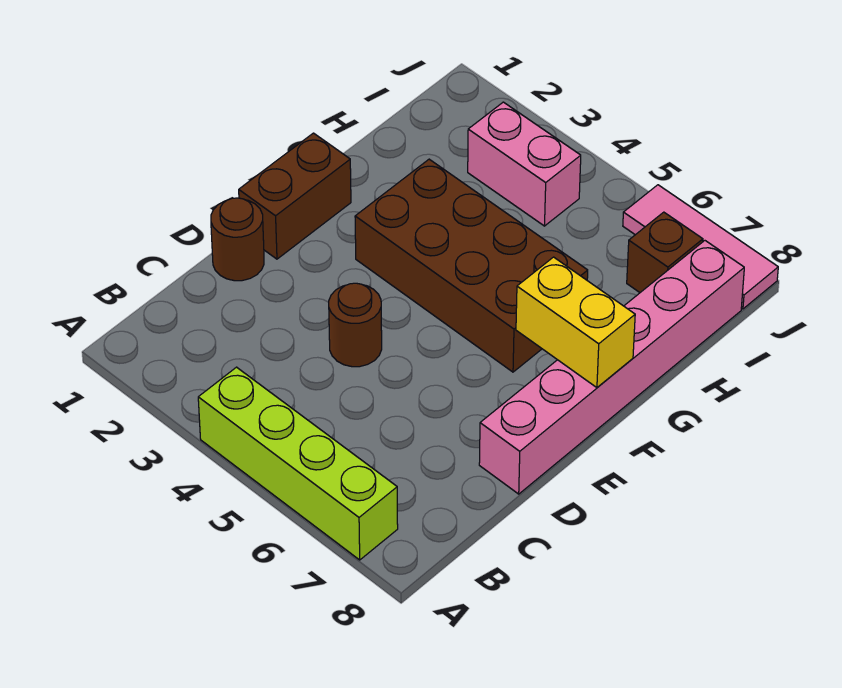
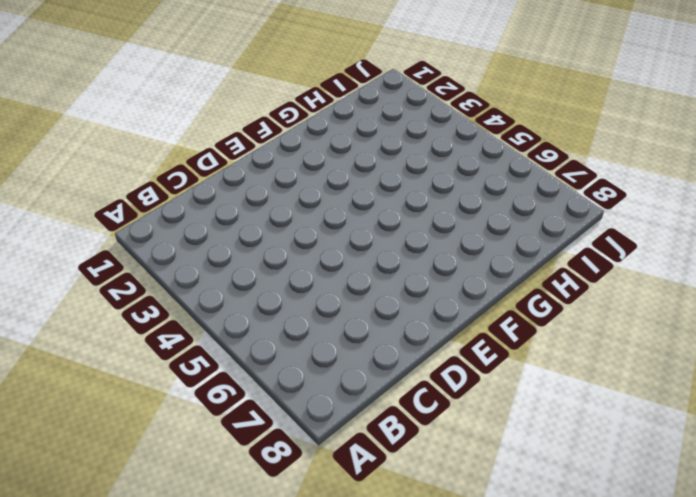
none -> lime 1x4 brick [198,367,398,560]
none -> brown 1x1 round brick [211,198,264,281]

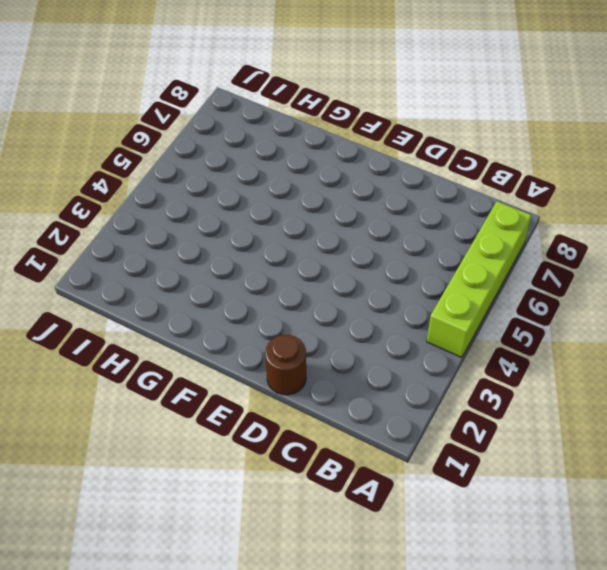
none -> brown 1x1 round brick [329,283,382,367]
none -> pink 1x6 brick [479,241,744,494]

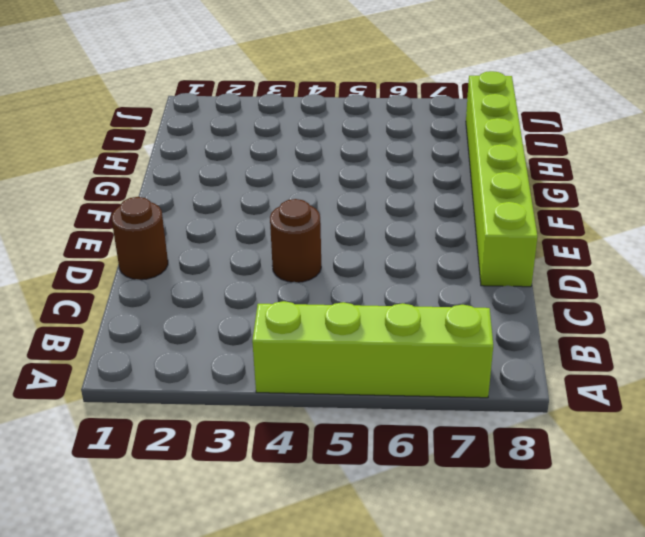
lime 1x6 brick [466,71,538,287] -> pink 1x6 brick [479,241,744,494]
none -> brown 1x2 brick [239,133,351,259]
none -> brown 2x4 brick [355,159,588,372]

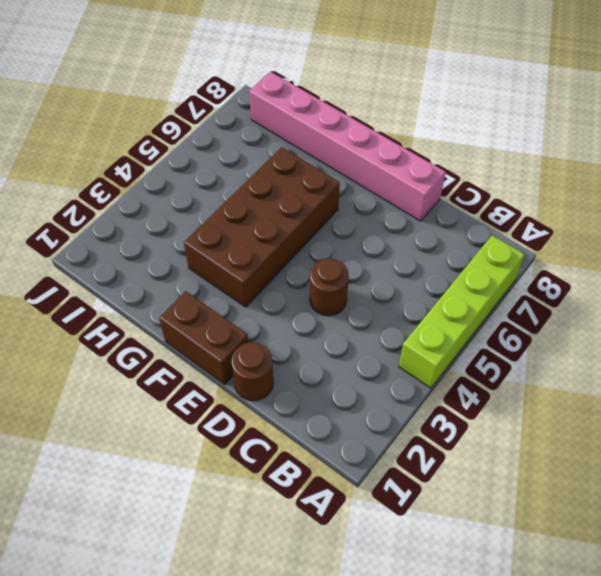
none -> pink 1x2 brick [468,102,581,226]
none -> brown 1x1 brick [627,212,703,292]

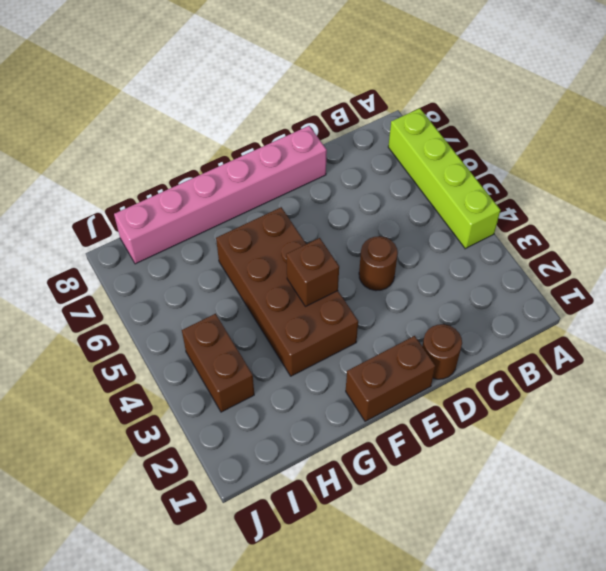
brown 1x1 brick [286,238,339,307] -> brown 1x1 brick moved to [627,212,703,292]
brown 1x2 brick [182,314,254,412] -> pink 1x2 brick [468,102,581,226]
none -> pink 1x3 tile [623,185,778,309]
none -> yellow 1x2 brick [516,257,635,388]

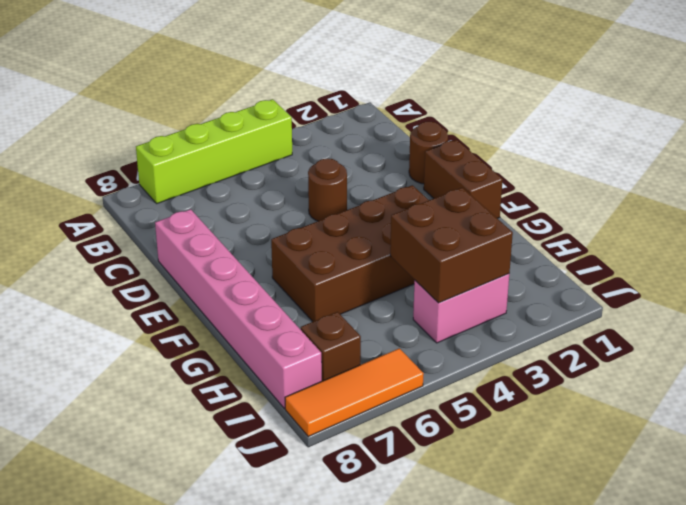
brown 2x2 brick [390,188,513,303] -> none
orange 1x3 tile [285,348,424,436] -> pink 1x3 tile [623,185,778,309]
none -> yellow 1x2 brick [516,257,635,388]

